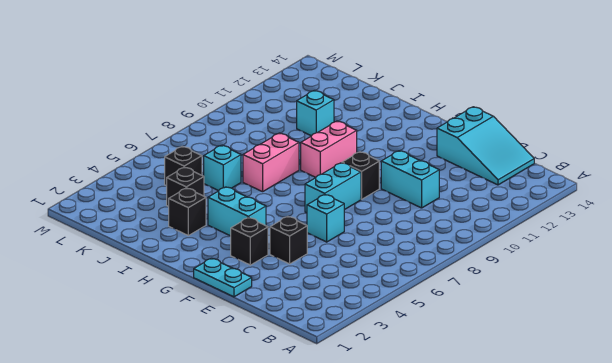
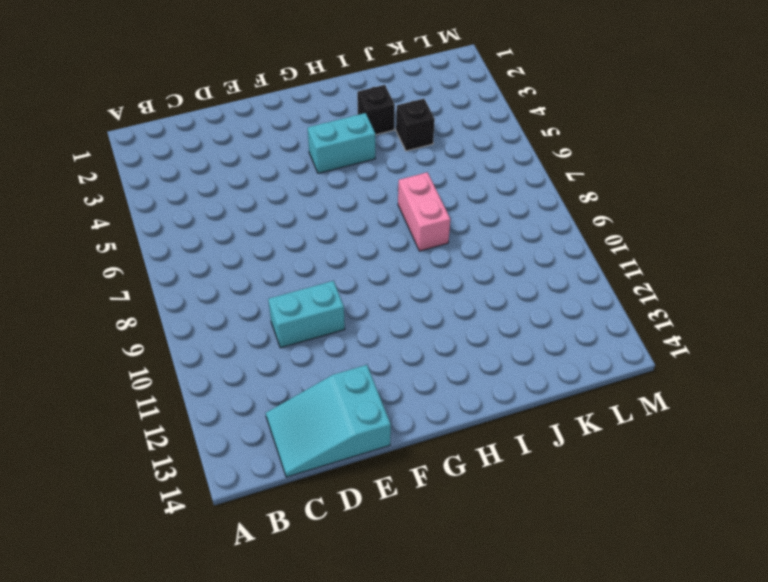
none -> cyan 1x2 plate [194,258,252,297]
none -> black 1x1 brick [270,216,307,264]
none -> cyan 1x1 brick [307,195,344,242]

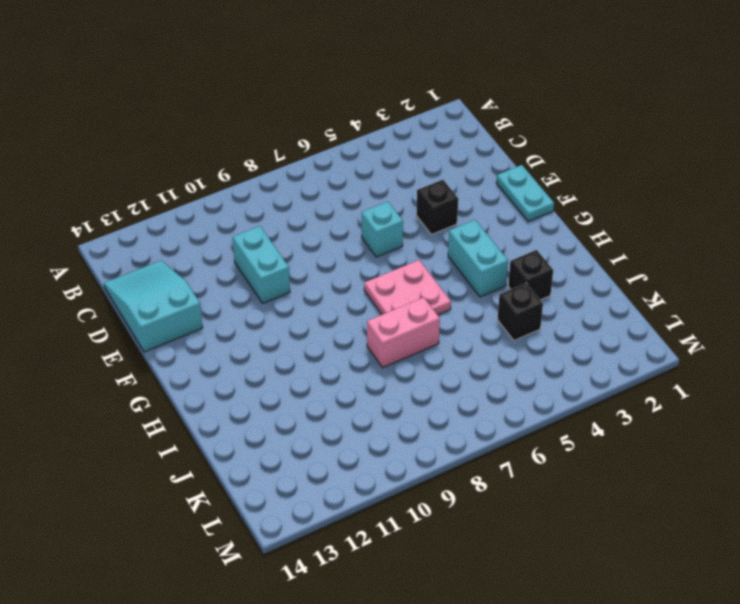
pink 2x2 plate [364,260,451,315] -> none
none -> black 1x1 brick [231,217,268,265]
none -> cyan 1x2 brick [305,163,361,213]
none -> black 1x1 brick [342,152,379,199]

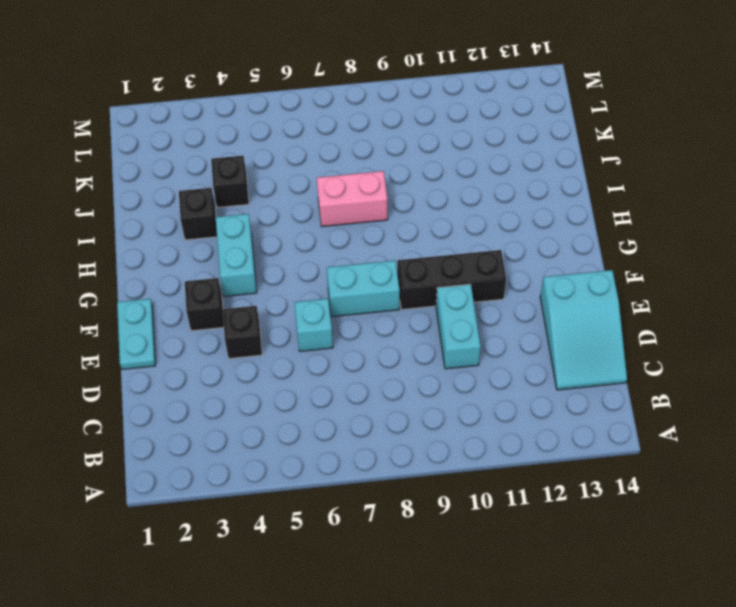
black 1x3 brick [397,250,506,310] -> black 1x1 brick [342,152,379,199]
none -> pink 1x2 brick [301,121,357,177]
none -> cyan 1x1 brick [204,145,241,191]
none -> cyan 1x1 brick [297,91,334,136]

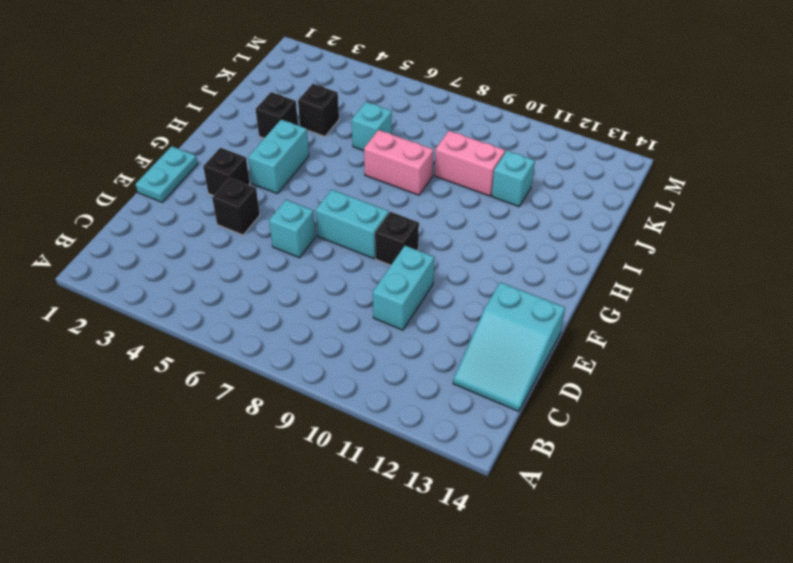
pink 1x2 brick [435,131,505,196] -> pink 1x2 brick moved to [301,121,357,177]
none -> black 1x1 brick [165,146,202,186]

